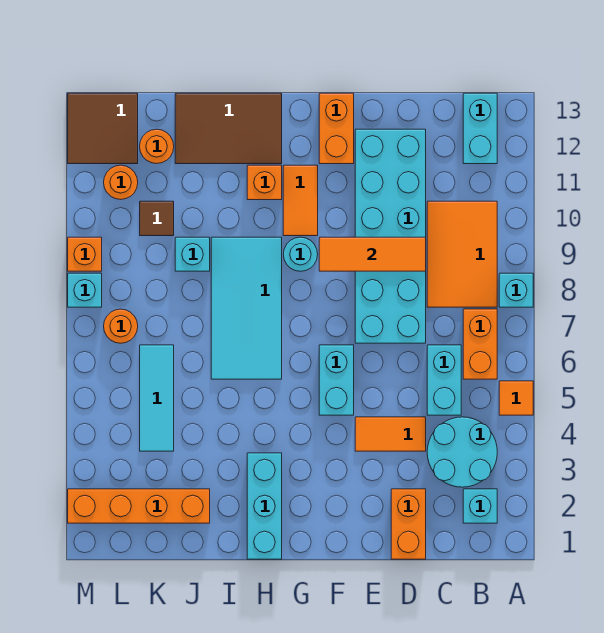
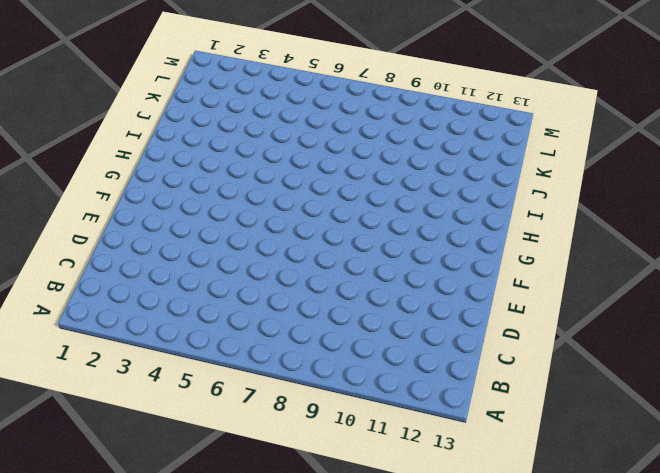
none -> orange 1x1 tile [499,381,533,415]
none -> cyan 1x1 brick [499,273,533,307]
none -> cyan 1x1 brick [463,489,497,523]
none -> cyan 2x2 round brick [427,417,497,487]

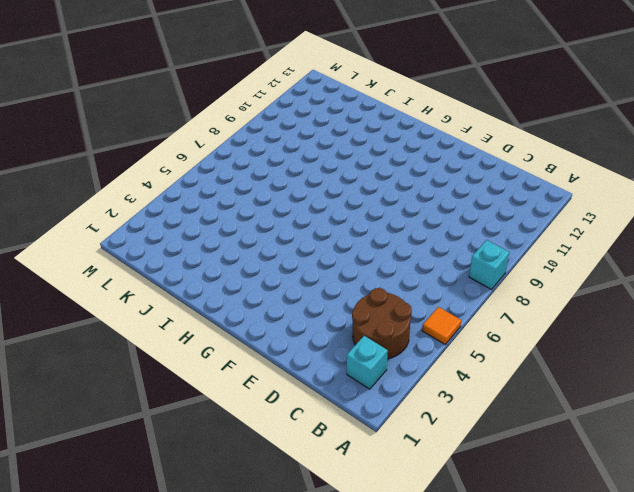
brown 2x2 round brick [352,288,412,359] -> cyan 2x2 round brick [427,417,497,487]
none -> orange 1x2 brick [463,309,497,379]
none -> orange 2x3 tile [427,201,497,307]
none -> cyan 1x2 brick [463,93,497,164]
none -> cyan 1x2 brick [427,345,461,415]

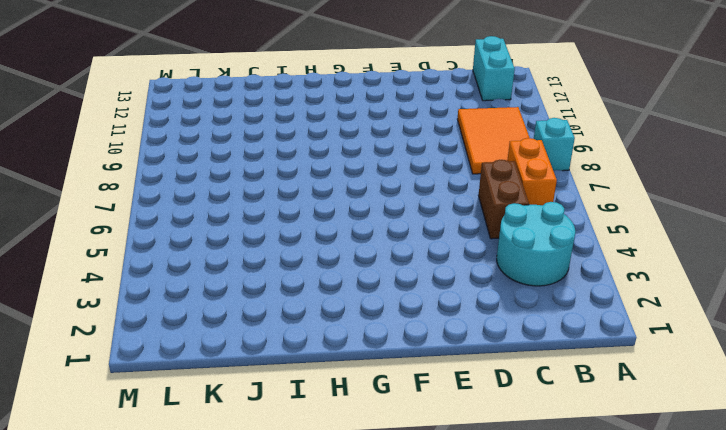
brown 1x2 brick [478,160,529,239] -> cyan 1x2 brick [427,345,461,415]
none -> orange 1x1 tile [499,381,533,415]
none -> cyan 1x1 brick [463,489,497,523]
none -> orange 1x2 brick [391,489,426,559]
none -> orange 1x2 tile [355,417,426,451]

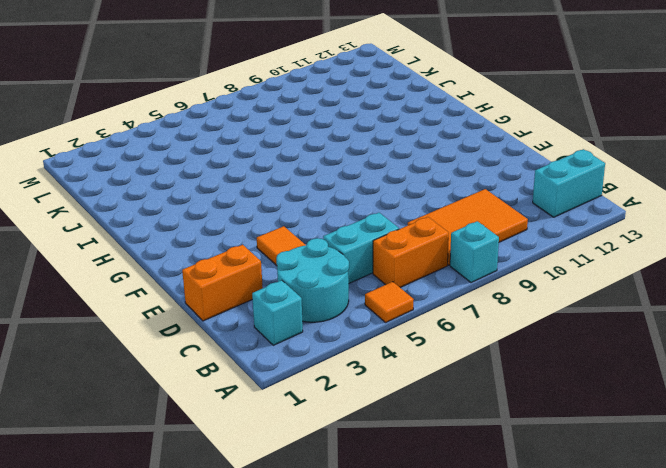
none -> cyan 2x6 brick [355,129,426,343]
none -> cyan 1x2 brick [319,345,354,415]
none -> orange 1x2 brick [319,93,354,164]
none -> cyan 1x1 round brick [283,237,318,271]

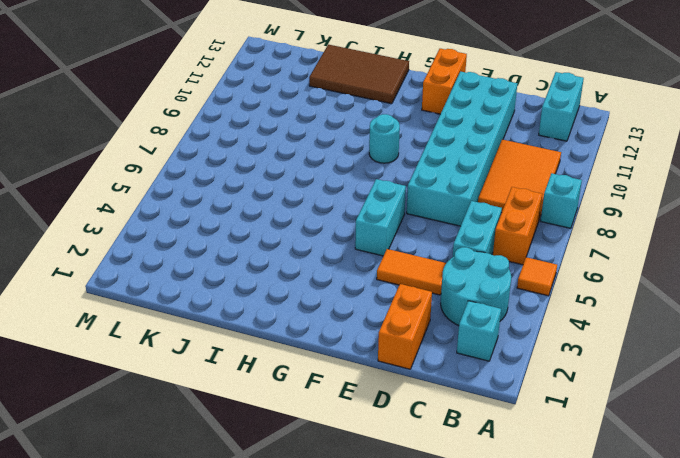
none -> orange 1x2 tile [283,165,318,236]
none -> cyan 1x3 brick [247,453,282,559]
none -> cyan 2x4 tile [211,237,282,379]
none -> orange 1x1 brick [247,165,282,200]

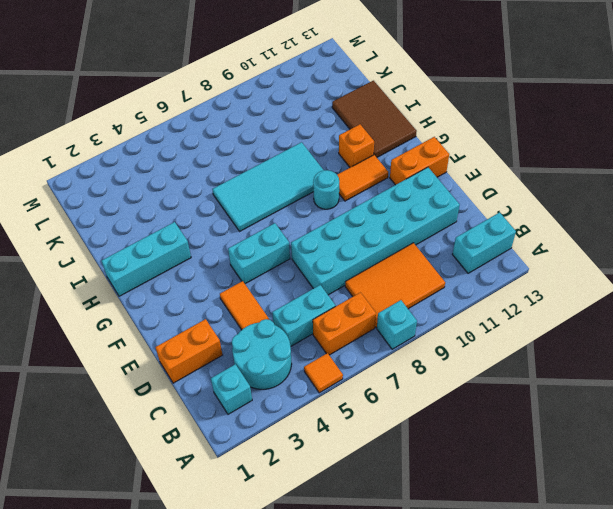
none -> orange 1x4 brick [68,489,210,523]
none -> cyan 1x1 brick [175,237,210,271]
none -> cyan 1x3 tile [140,345,174,451]
none -> brown 1x1 tile [140,201,174,236]

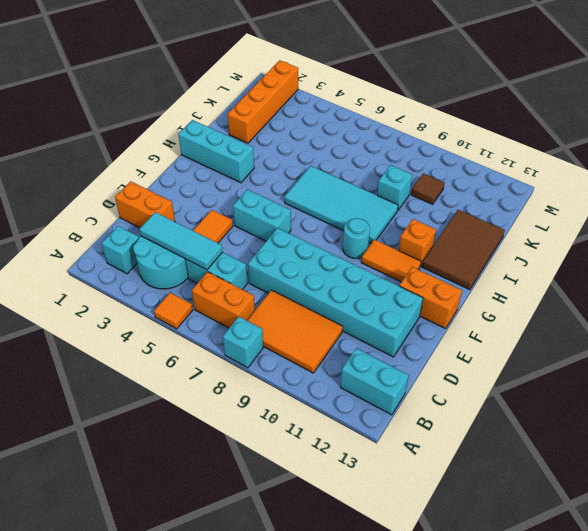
cyan 1x3 tile [139,212,223,270] -> cyan 1x3 tile moved to [140,345,174,451]
none -> orange 1x1 round brick [140,129,174,164]
none -> orange 1x1 round brick [104,309,138,343]
none -> orange 1x1 round brick [104,165,138,200]
none -> brown 2x2 tile [68,93,138,164]

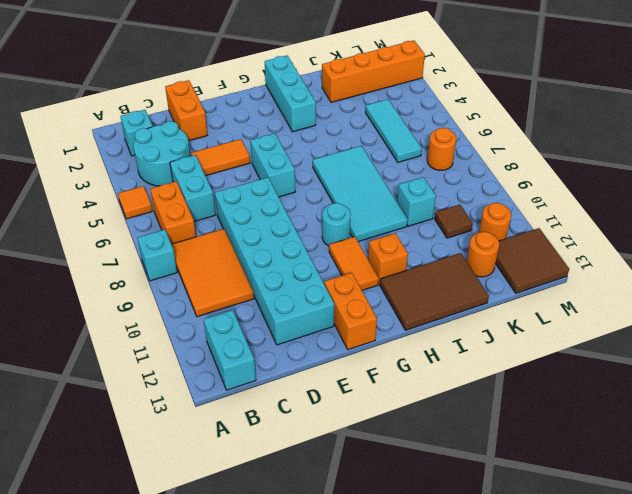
none -> cyan 1x1 brick [68,273,102,307]
none -> orange 1x1 brick [68,237,102,271]
none -> orange 1x3 tile [319,237,426,271]

